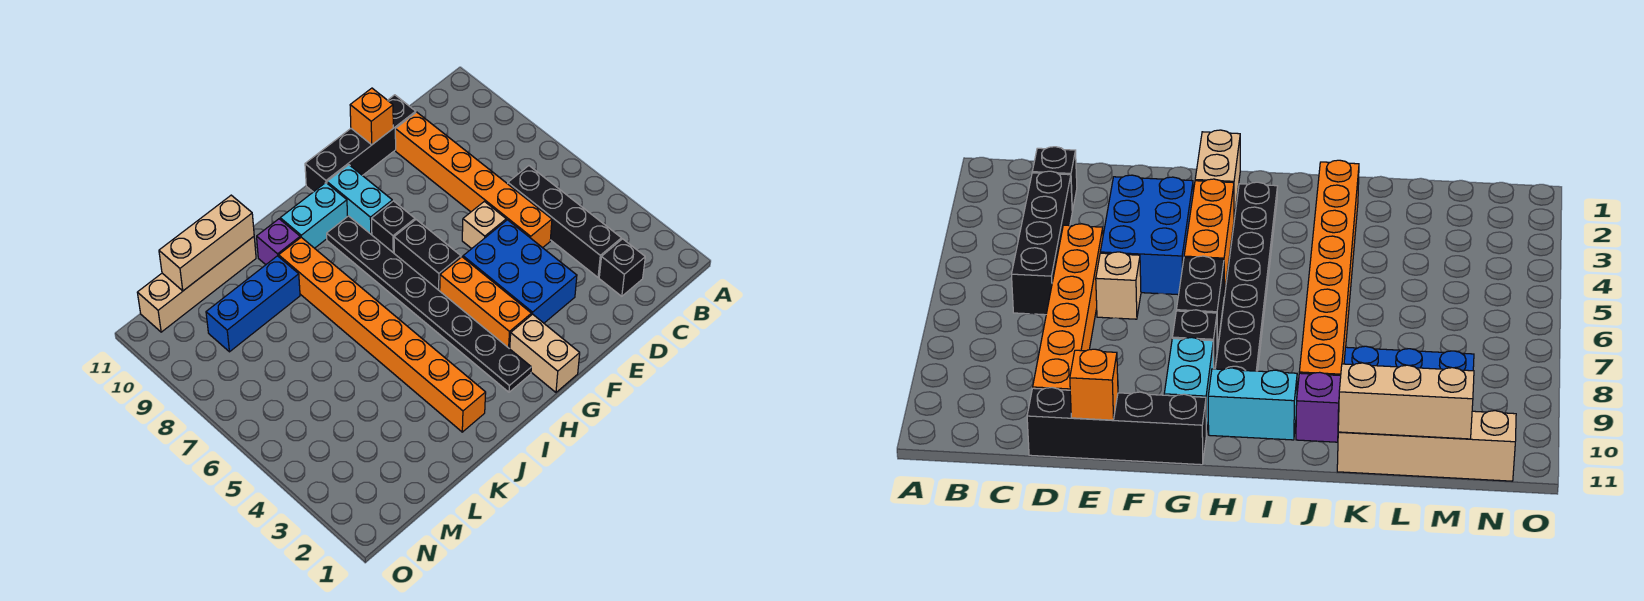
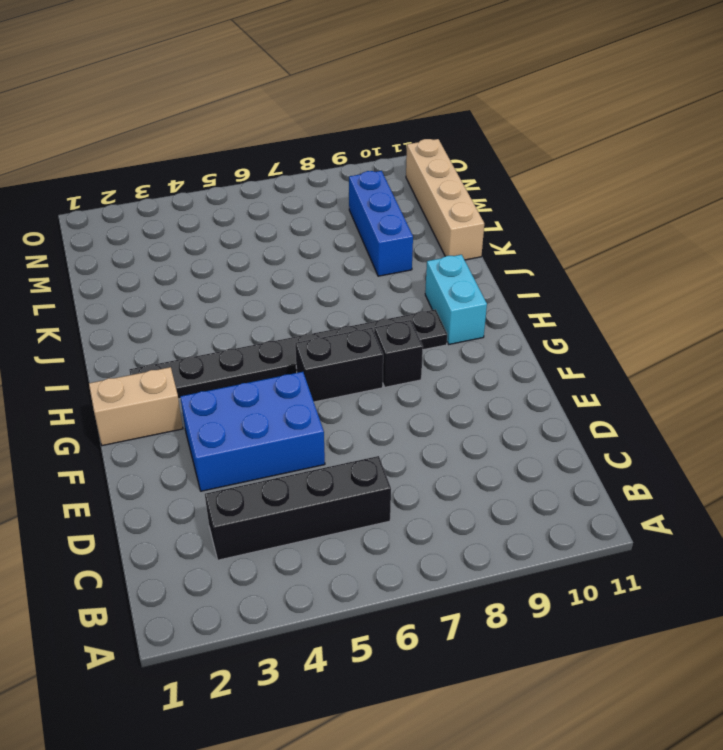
none -> black 1x1 brick [599,239,645,296]
none -> orange 1x6 brick [395,112,552,248]
none -> black 1x4 brick [305,95,416,192]

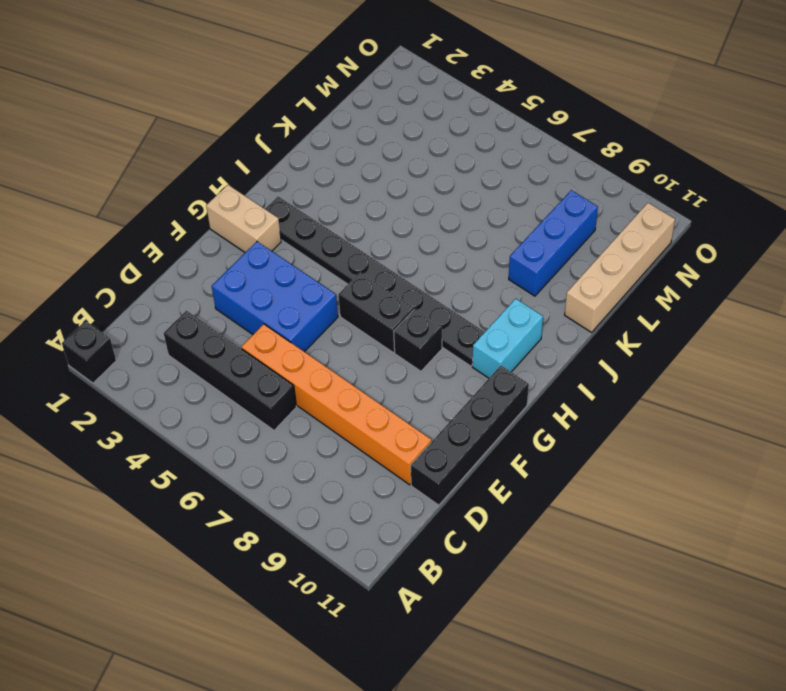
black 1x1 brick [62,321,116,383] -> black 1x1 brick moved to [599,239,645,296]
none -> tan 1x1 brick [462,201,506,249]
none -> orange 1x3 brick [440,257,531,349]
none -> cyan 1x2 brick [327,165,392,235]

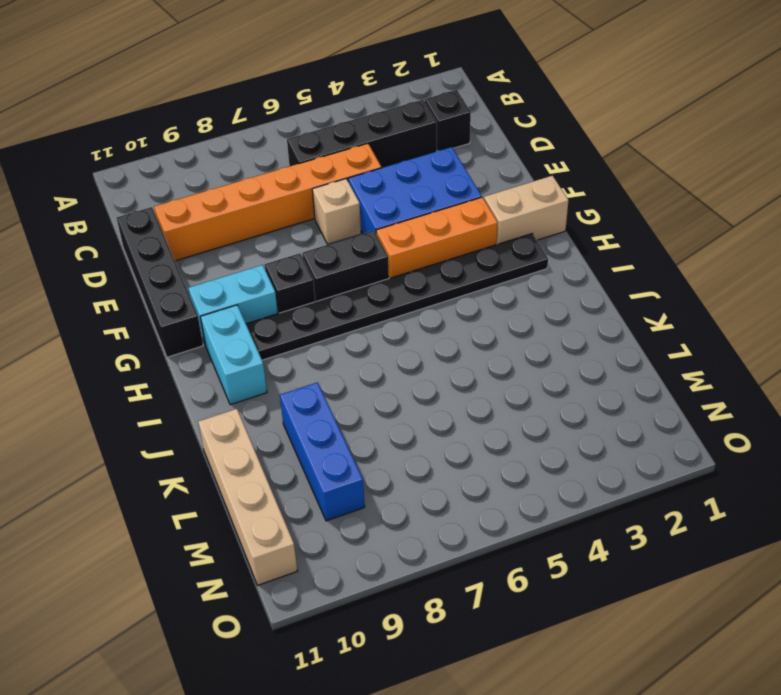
none -> orange 1x8 brick [279,237,486,432]
none -> purple 1x1 brick [257,219,300,265]
none -> orange 1x1 brick [350,88,393,145]

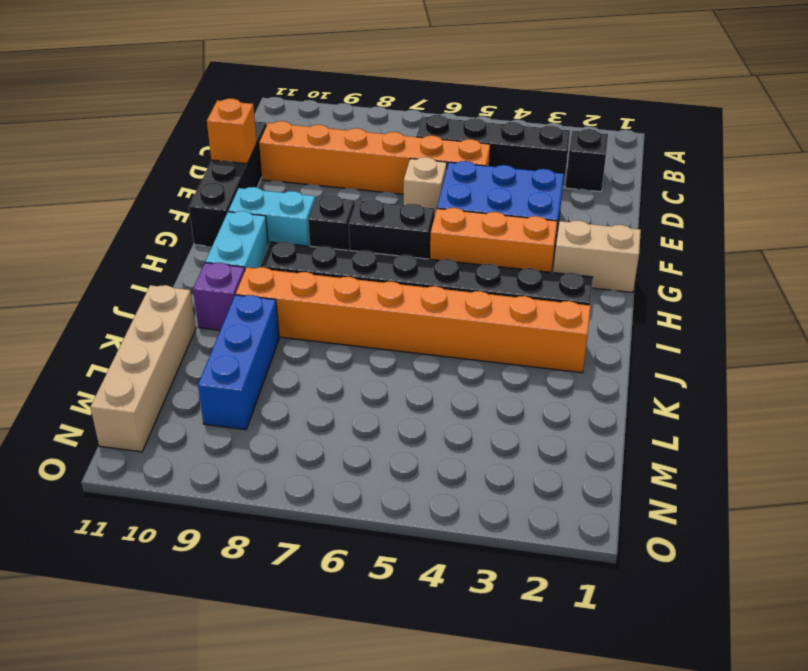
none -> tan 1x3 brick [159,195,254,291]

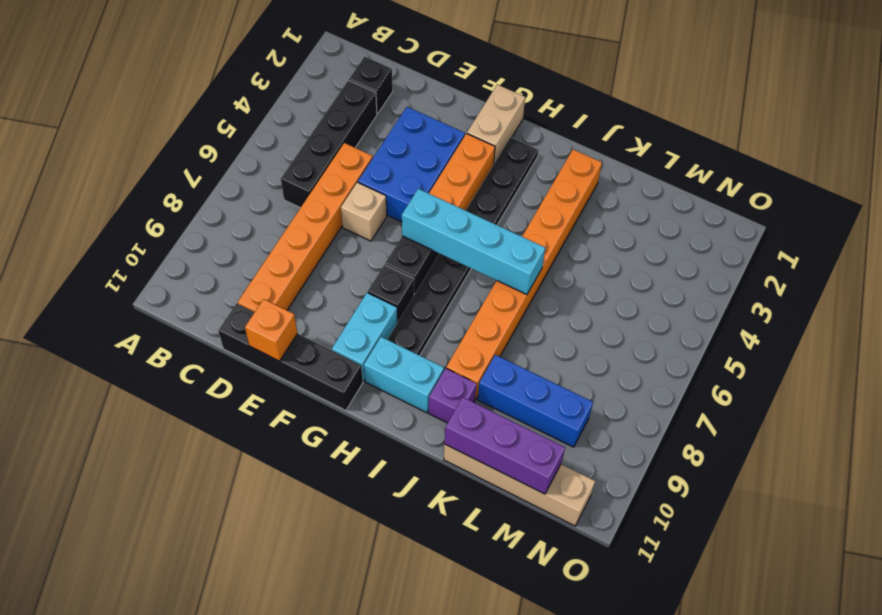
cyan 1x4 brick [402,189,545,294] -> none
purple 1x3 brick [445,397,565,494] -> tan 1x3 brick [159,195,254,291]

